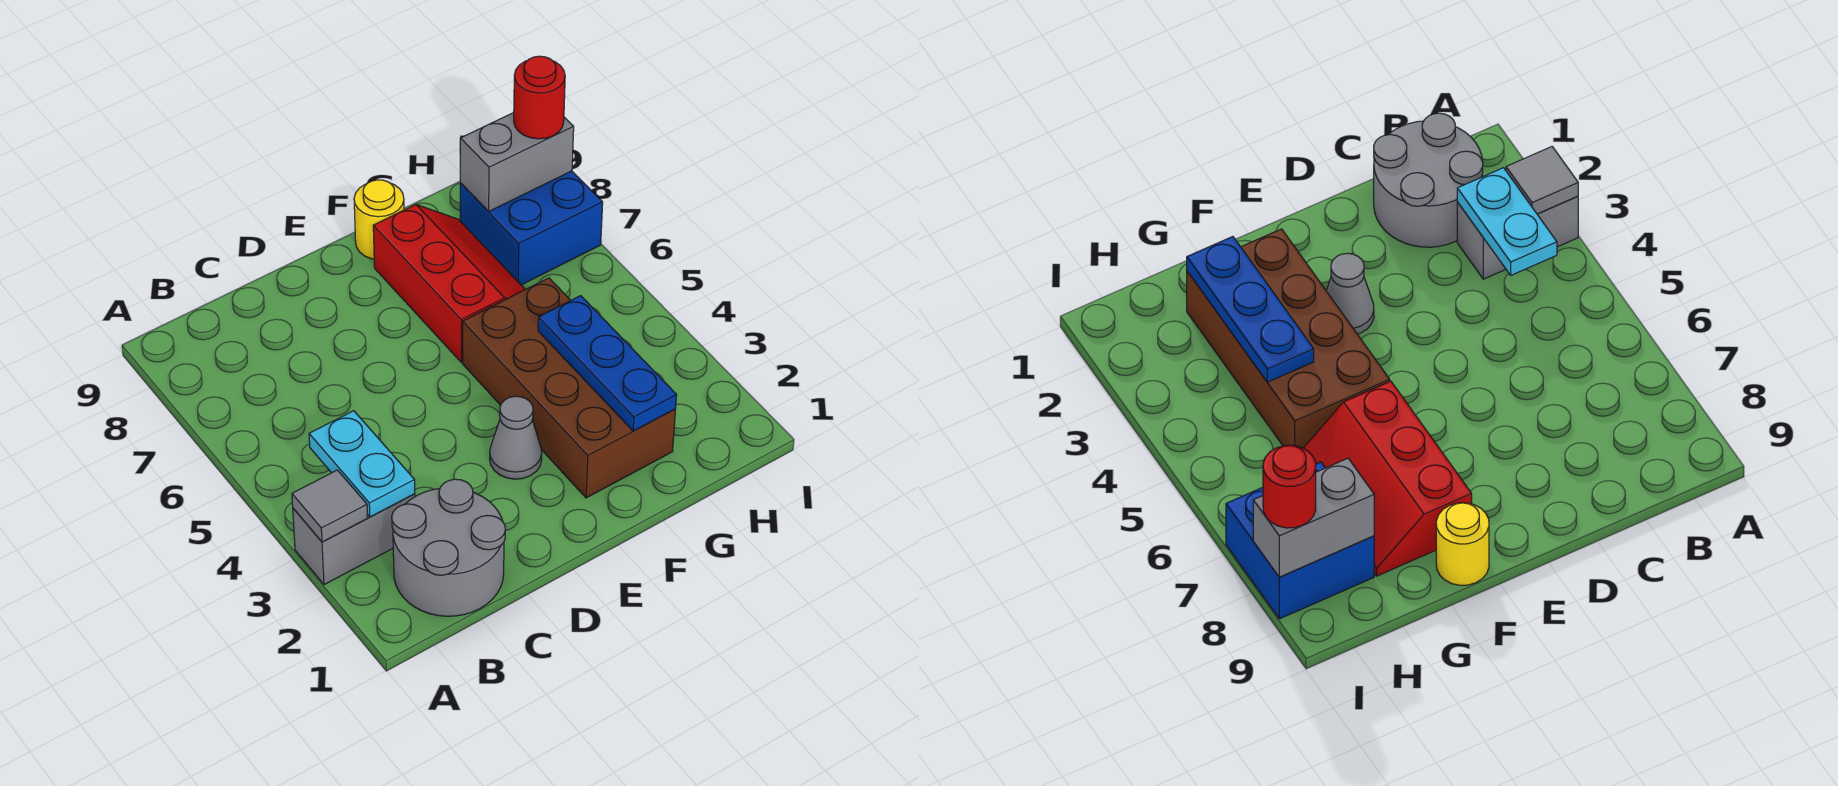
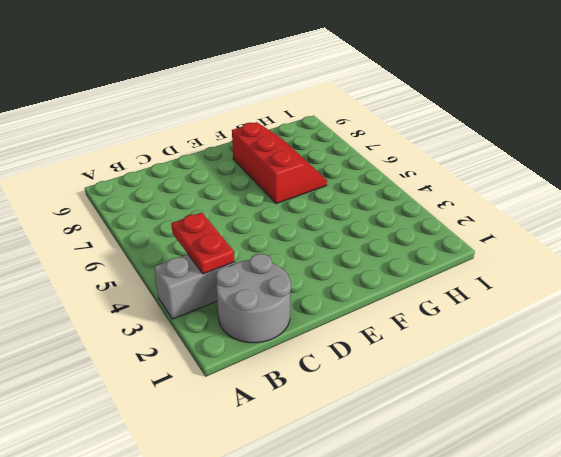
red 1x2 plate [171,212,234,274] -> cyan 1x2 plate [309,411,415,517]
none -> grey 1x1 cone [490,396,542,479]
none -> brown 2x4 brick [463,278,676,498]
none -> yellow 1x1 round brick [354,180,404,259]

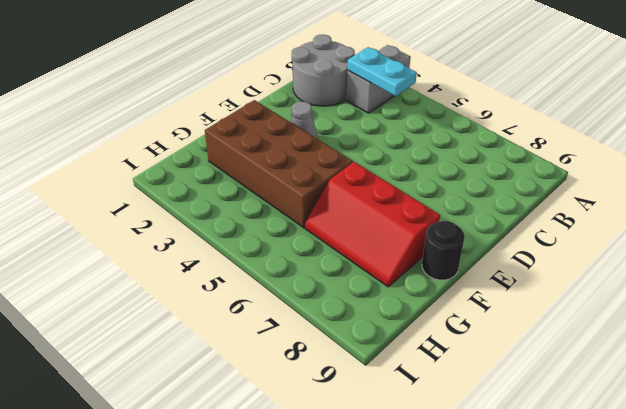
black 1x1 round brick [422,221,465,280] -> yellow 1x1 round brick [354,180,404,259]
none -> blue 2x2 brick [460,171,603,285]
none -> grey 1x1 tile [292,470,368,542]
none -> blue 1x3 plate [538,296,677,431]

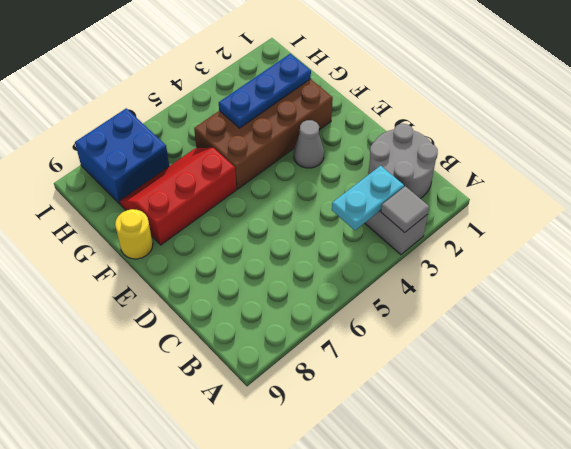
none -> grey 1x2 brick [460,113,574,212]
none -> red 1x1 round brick [514,56,565,139]

